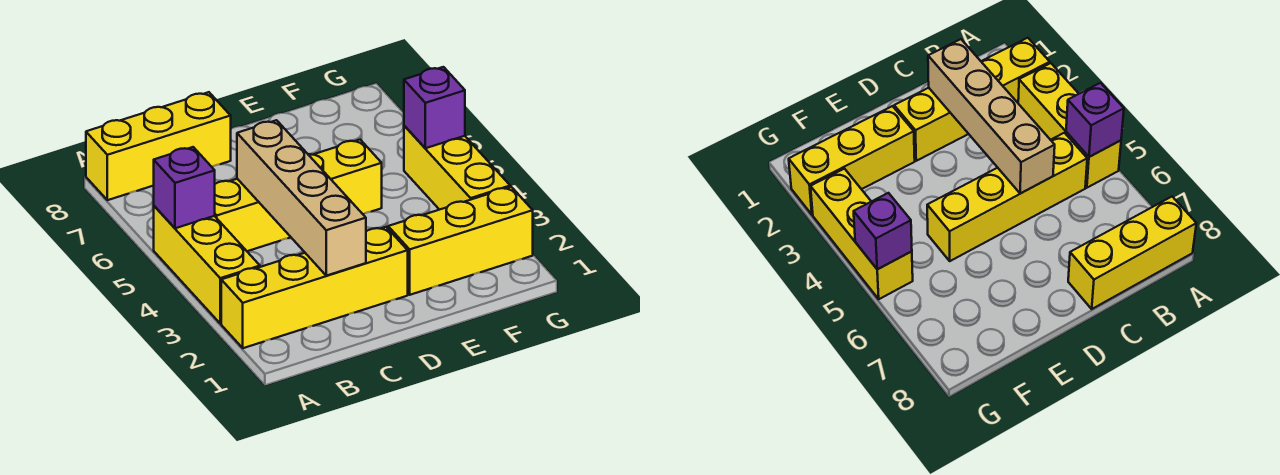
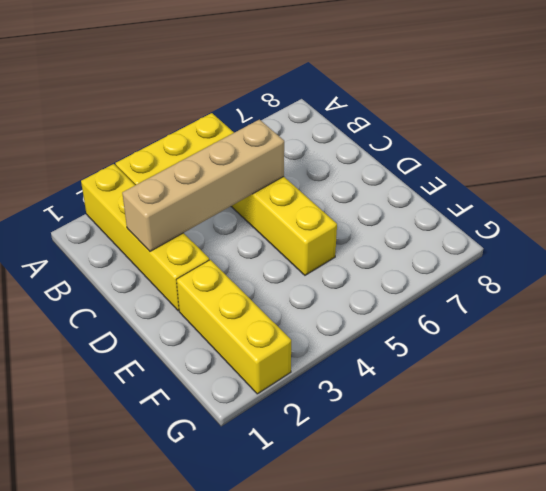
none -> yellow 1x3 brick [86,92,231,200]
none -> yellow 1x3 brick [404,126,510,210]

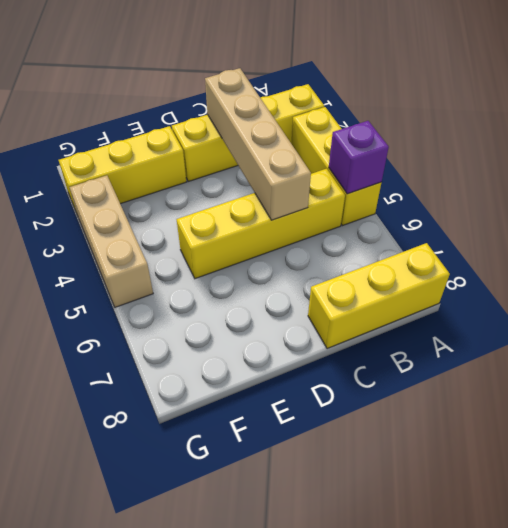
tan 1x3 brick [69,176,153,307] -> yellow 1x3 brick [404,126,510,210]
none -> purple 1x1 brick [404,67,465,148]

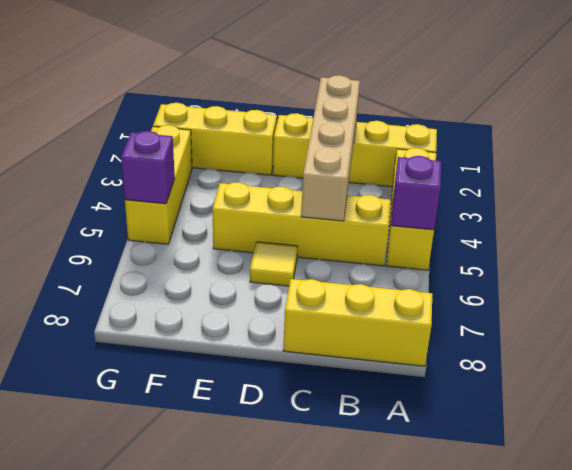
yellow 1x1 tile [250,242,298,286] -> none

